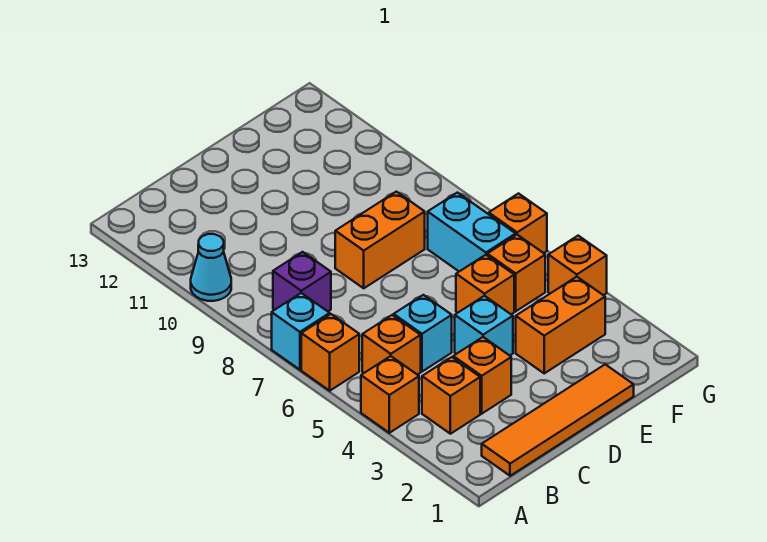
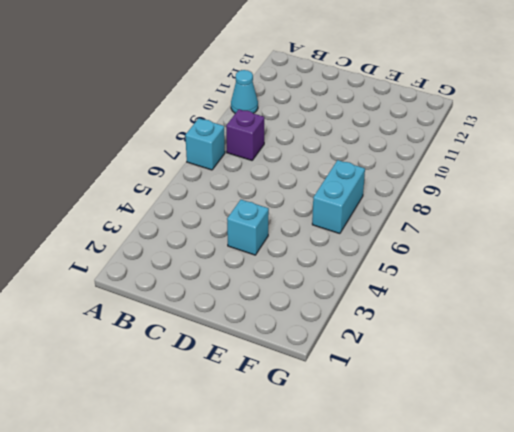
none -> orange 1x1 brick [361,356,419,433]
none -> orange 1x1 brick [301,314,359,391]
none -> orange 1x4 tile [482,364,634,476]

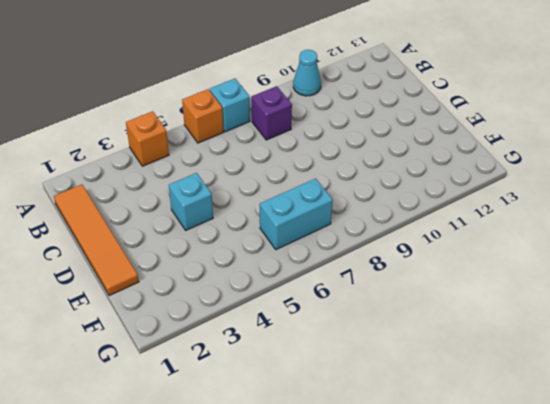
none -> orange 1x1 brick [422,357,480,434]
none -> orange 1x1 brick [362,315,421,375]
none -> orange 1x1 brick [453,337,511,414]

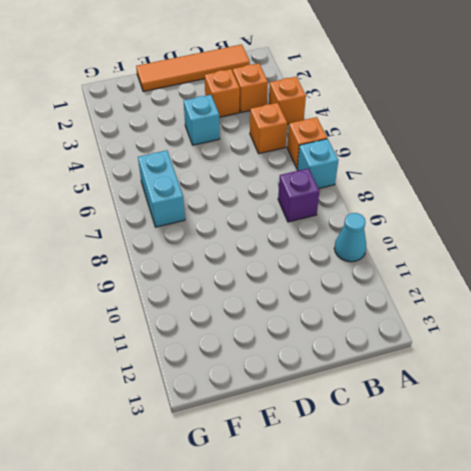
none -> cyan 1x1 brick [394,295,452,372]
none -> orange 1x2 brick [335,192,425,288]
none -> orange 1x2 brick [516,277,605,373]

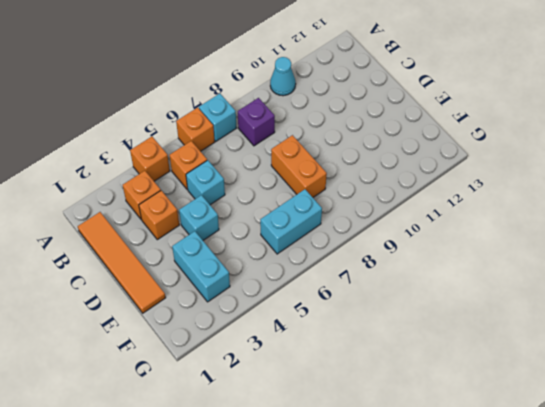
cyan 1x2 brick [172,231,230,302] -> orange 1x2 brick [516,277,605,373]
none -> orange 1x1 brick [456,255,514,314]
none -> orange 1x1 brick [487,235,545,311]
none -> orange 1x1 brick [548,236,607,295]

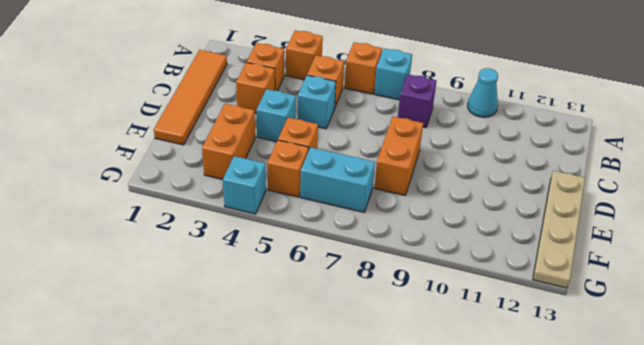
tan 1x4 plate [533,171,585,288] -> none
cyan 1x1 brick [223,156,266,214] -> orange 1x1 brick [548,236,607,295]
none -> orange 1x1 brick [489,194,547,253]

